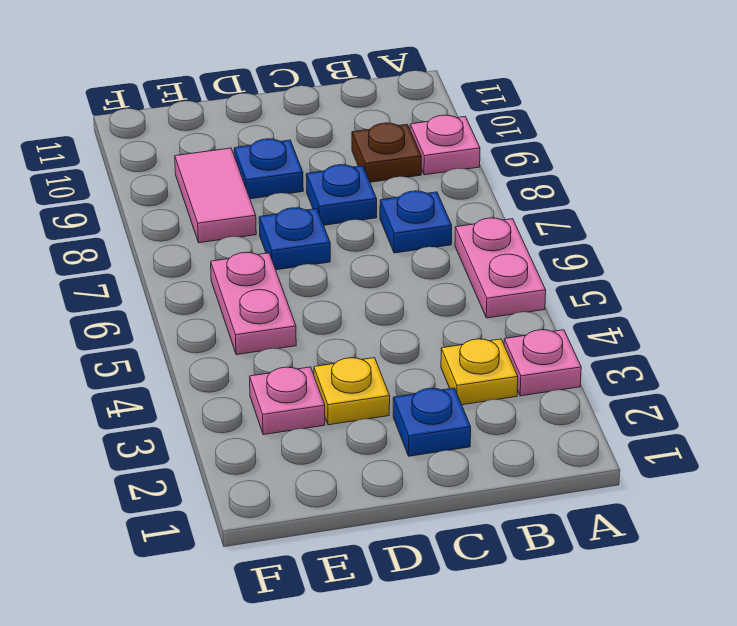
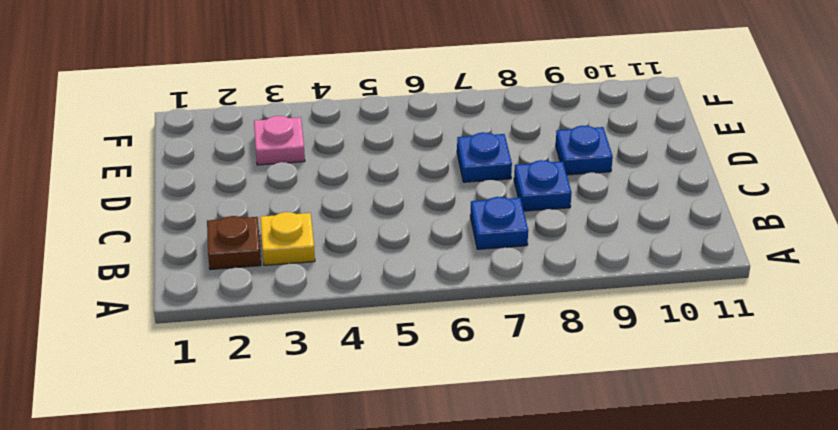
brown 1x1 plate [207,216,261,270] -> brown 1x1 plate moved to [352,123,421,182]
none -> pink 1x1 plate [504,330,581,396]
none -> pink 1x2 plate [455,218,546,318]
none -> pink 1x1 plate [410,115,480,175]

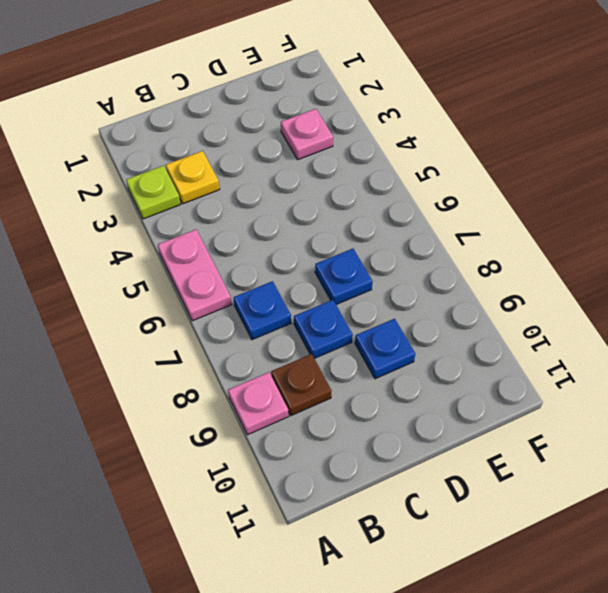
lime 1x1 plate [126,165,181,219] -> pink 1x1 plate [504,330,581,396]
none -> blue 1x1 plate [393,388,471,456]
none -> yellow 1x1 plate [314,358,390,425]
none -> pink 1x2 plate [211,252,296,355]

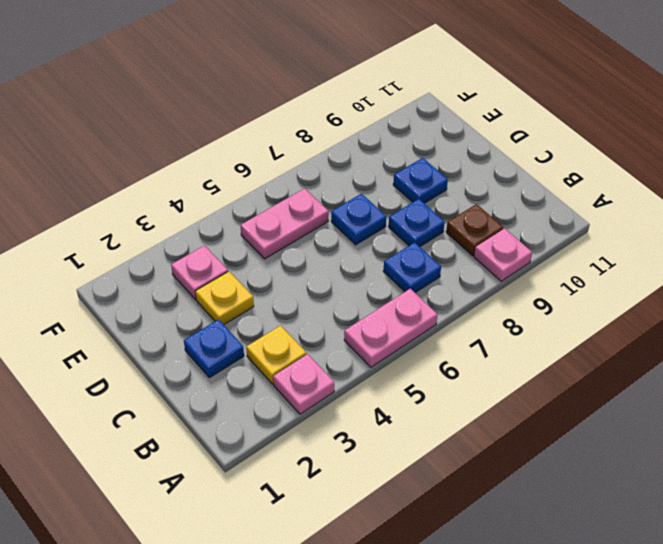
none -> pink 1x2 tile [175,148,256,243]

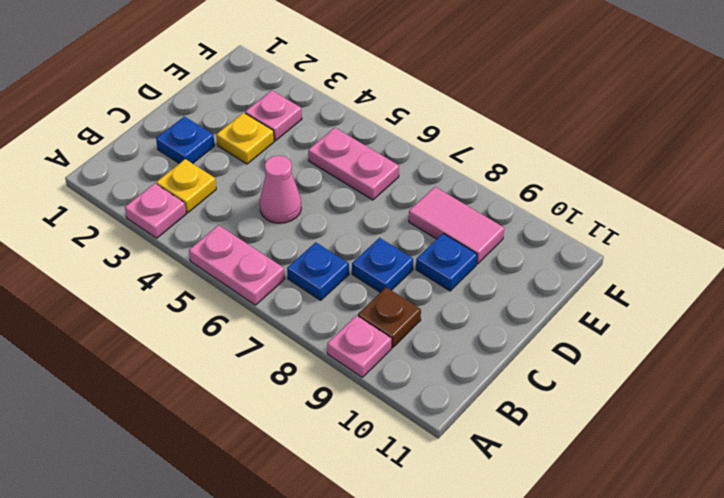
pink 1x1 cone [260,156,301,223] -> none
none -> blue 1x1 plate [259,208,330,270]

